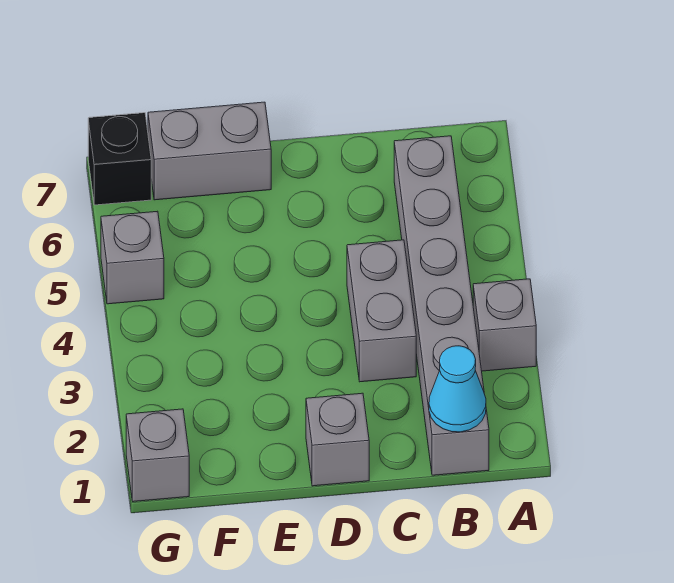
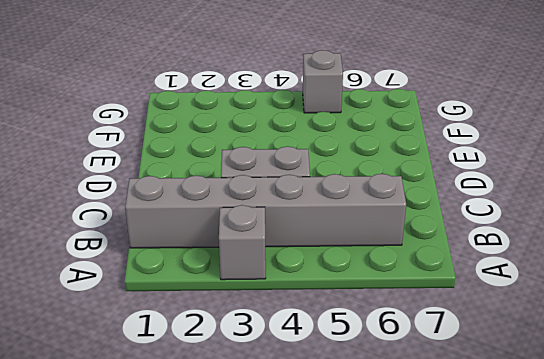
none -> grey 1x1 brick [306,393,369,486]
none -> grey 1x2 brick [148,102,271,200]

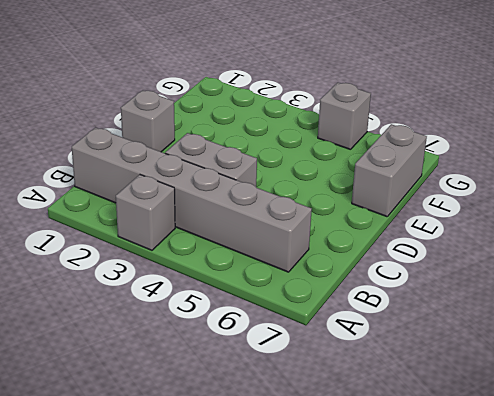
none -> grey 1x1 brick [126,409,189,502]
none -> black 1x1 brick [88,113,151,205]

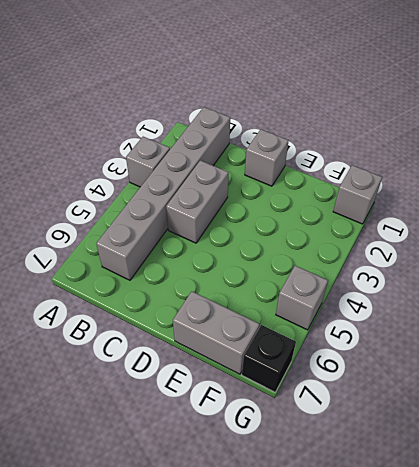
none -> cyan 1x1 cone [429,346,486,432]

